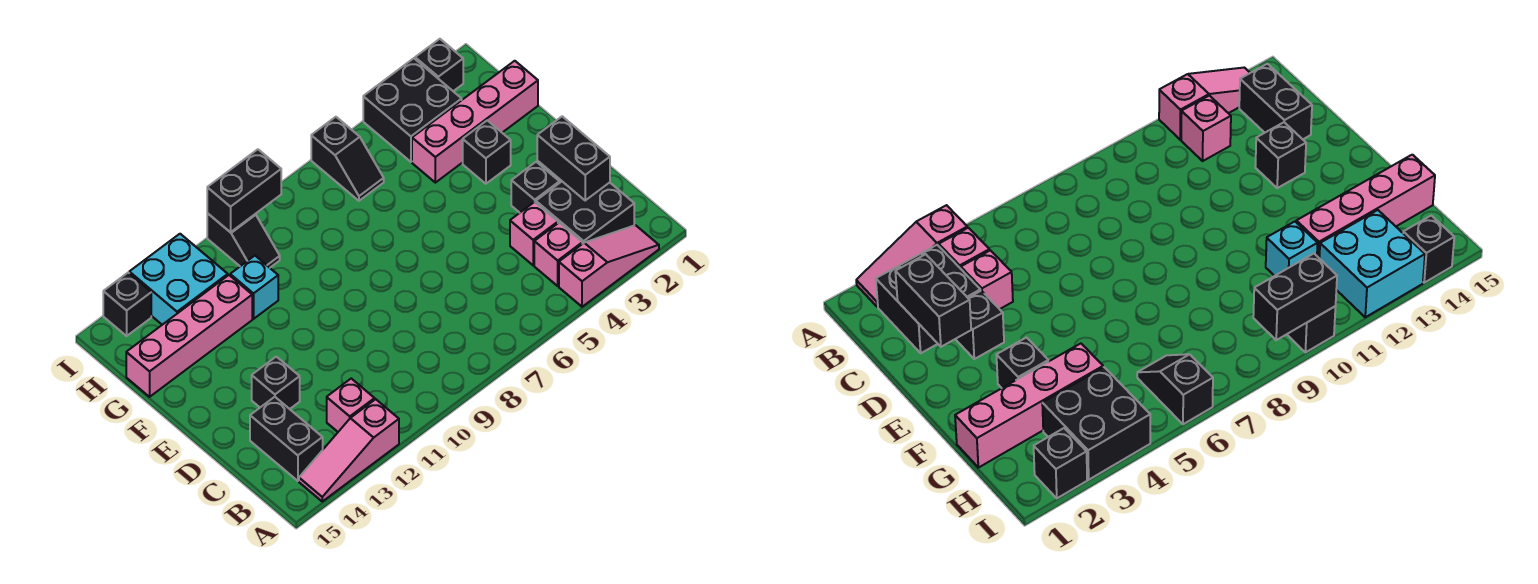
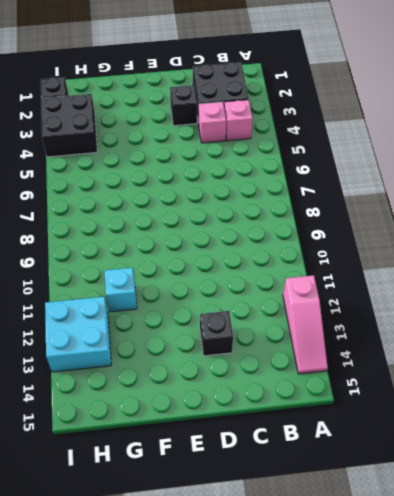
none -> pink 1x3 slope [559,225,659,307]
none -> pink 1x1 brick [327,379,375,432]
none -> black 1x2 brick [250,397,323,481]

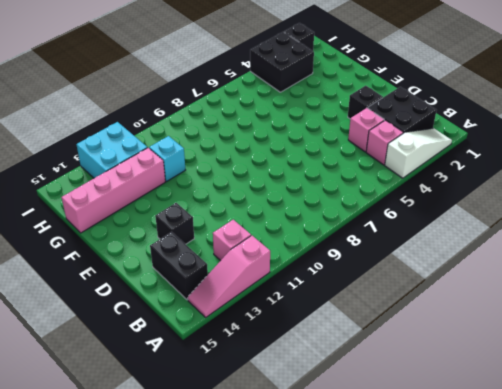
white 1x3 slope [385,128,452,178] -> pink 1x3 slope [559,225,659,307]
none -> black 1x1 brick [463,120,511,184]
none -> pink 1x4 brick [412,61,538,183]
none -> black 1x2 slope [311,117,384,201]

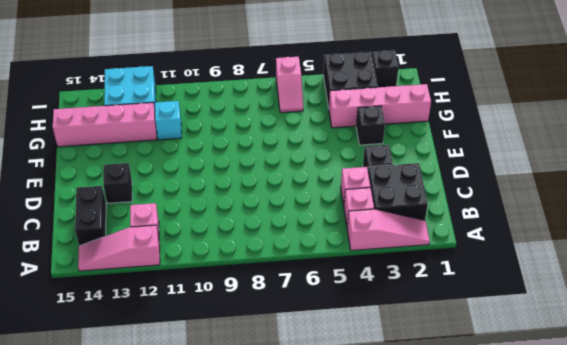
pink 1x2 slope [276,57,303,113] -> black 1x2 slope [311,117,384,201]
none -> black 1x2 slope [207,213,280,268]
none -> black 1x1 brick [103,273,151,336]
none -> black 1x2 brick [537,116,610,200]

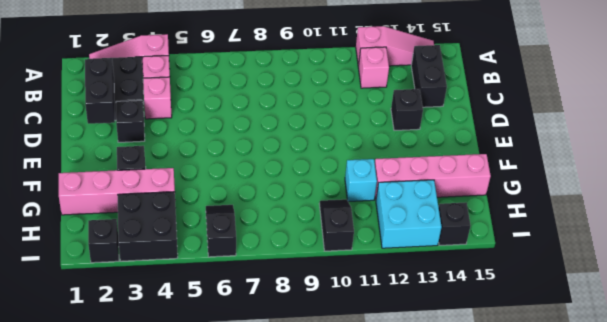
none -> black 1x2 brick [207,149,281,232]

